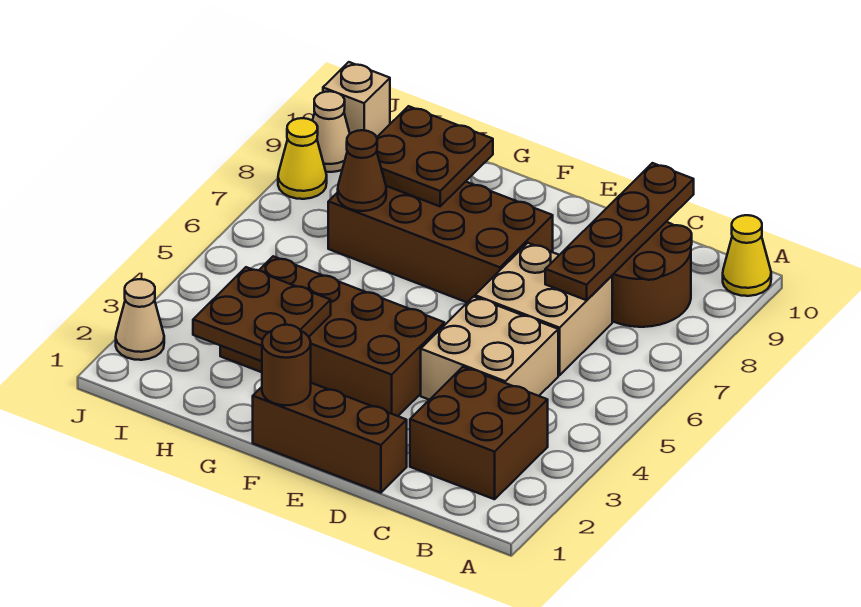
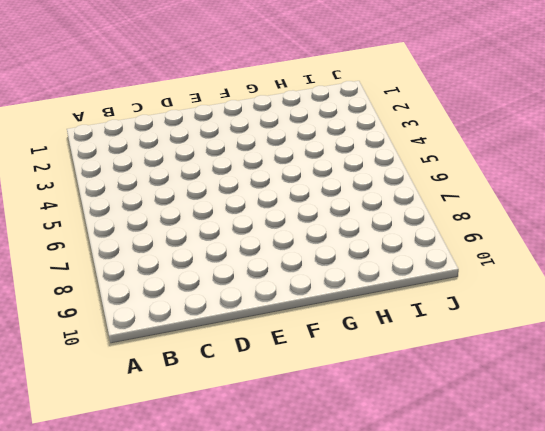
none -> yellow 1x1 cone [723,215,771,296]
none -> brown 2x2 brick [410,367,548,499]
none -> brown 2x2 round brick [612,222,692,327]

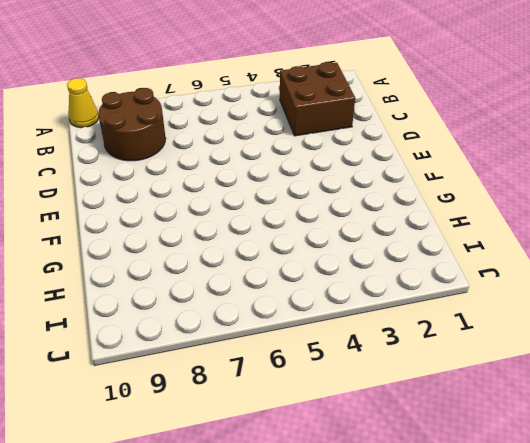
none -> tan 2x2 brick [421,297,558,400]
none -> tan 2x2 brick [475,243,612,375]
none -> brown 1x3 brick [253,383,407,493]

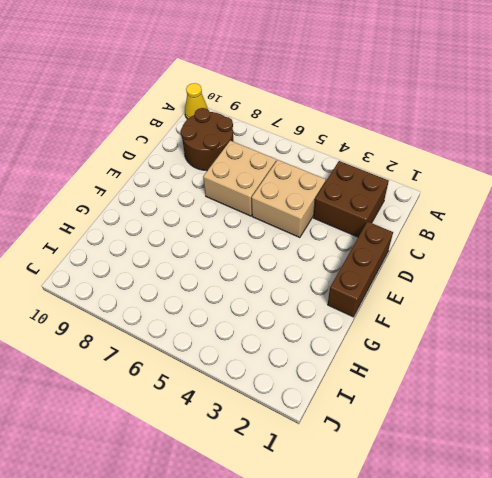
none -> brown 2x4 brick [220,256,444,416]
none -> brown 2x4 brick [328,182,553,302]
none -> tan 1x1 cone [116,279,164,360]

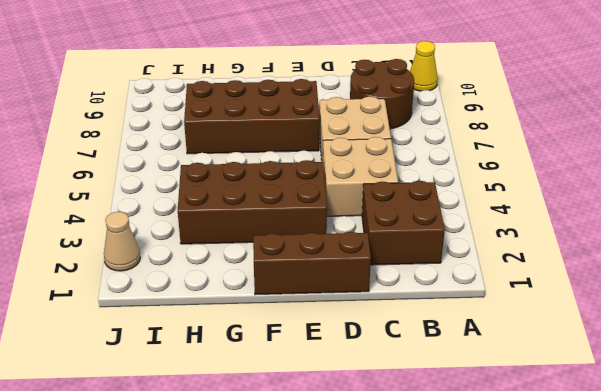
none -> yellow 1x1 cone [278,118,327,199]
none -> tan 1x1 cone [312,91,350,172]
none -> tan 1x1 brick [323,62,390,137]

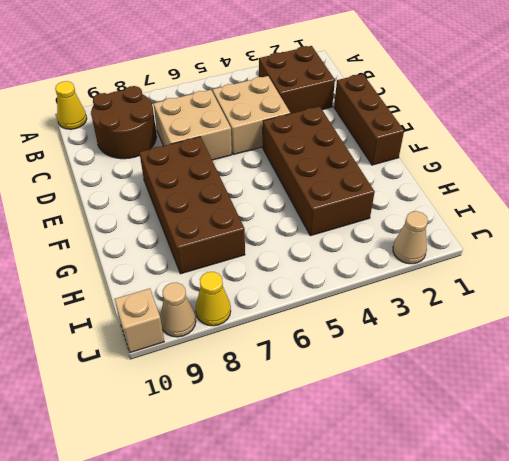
none -> brown 1x4 plate [545,163,694,300]
none -> brown 1x1 round brick [262,325,311,405]
none -> brown 2x2 plate [193,267,331,361]

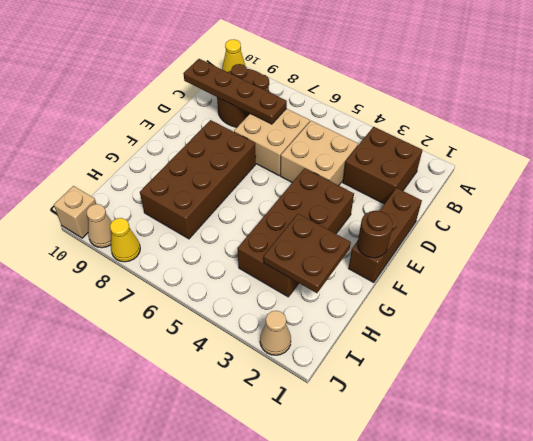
none -> brown 2x2 plate [377,106,493,206]
none -> brown 1x1 cone [338,130,386,211]

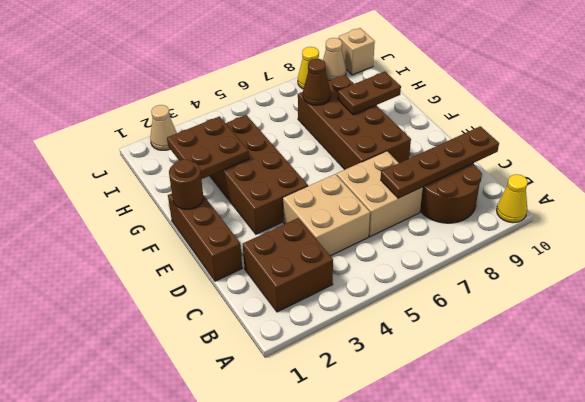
brown 1x2 plate [338,72,401,115] -> brown 2x2 plate [377,106,493,206]

